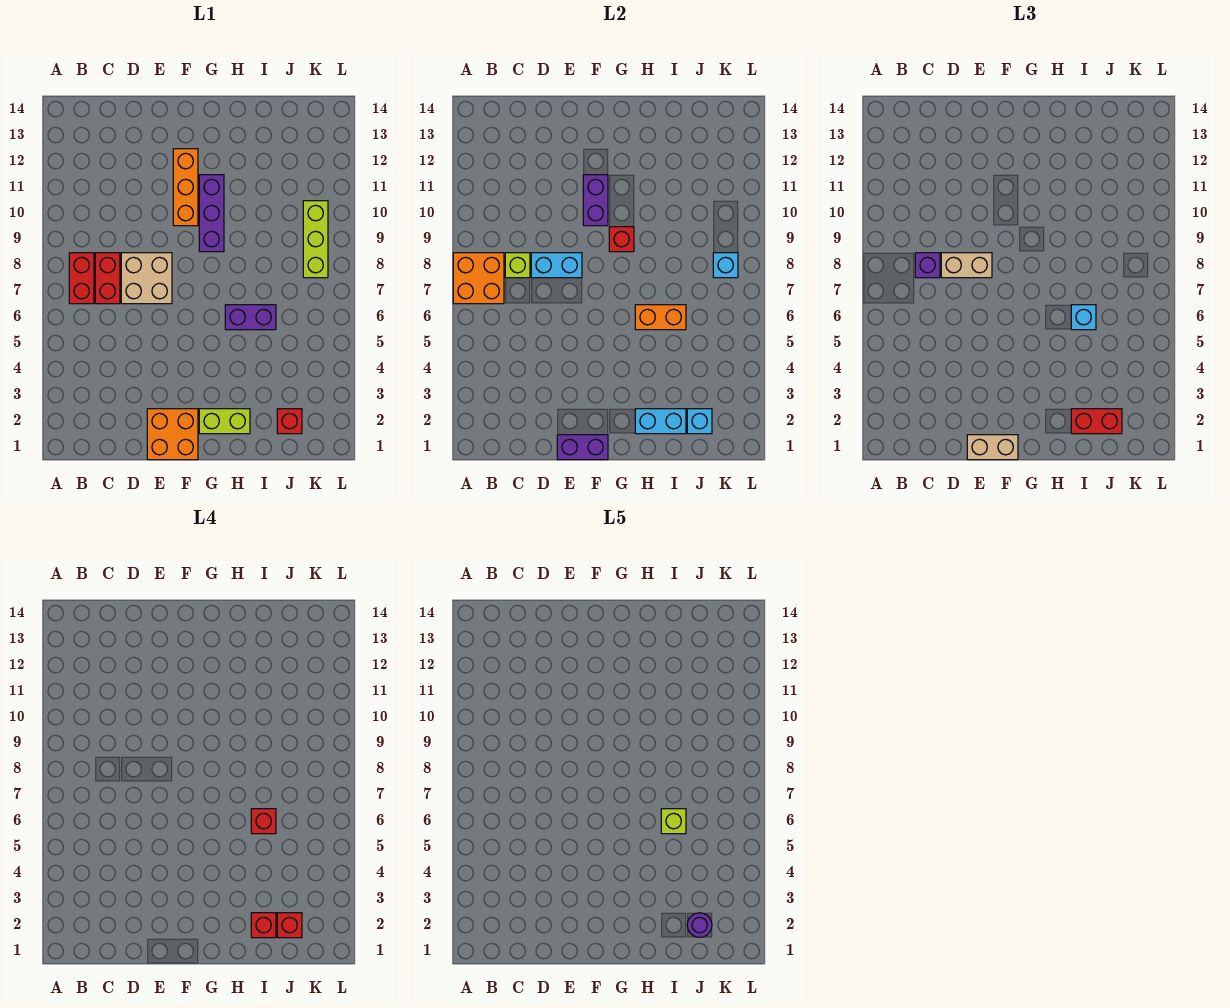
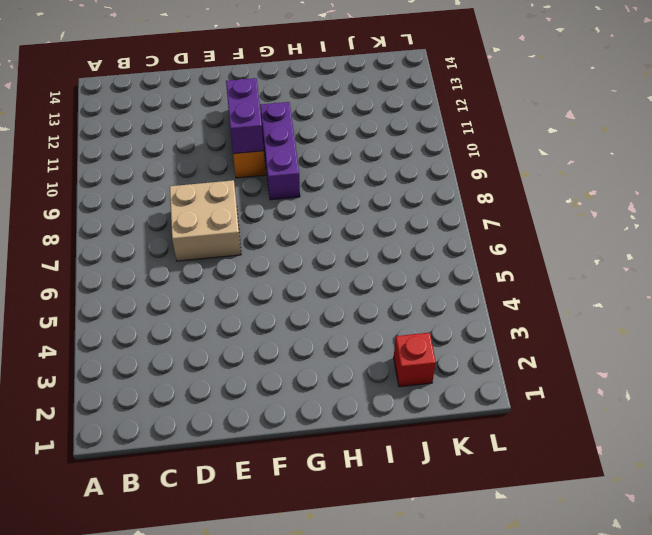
none -> red 1x2 brick [69,253,94,304]
none -> red 1x2 brick [95,253,120,304]
none -> orange 2x2 brick [147,409,198,460]
none -> lime 1x2 brick [199,409,250,434]

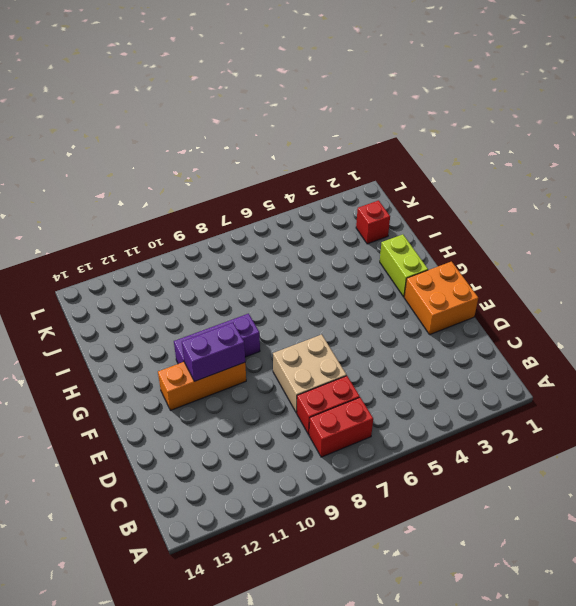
none -> purple 1x2 brick [225,305,276,330]
none -> lime 1x3 brick [303,201,328,278]
none -> orange 2x2 brick [453,253,504,304]
none -> lime 1x1 brick [505,253,530,278]

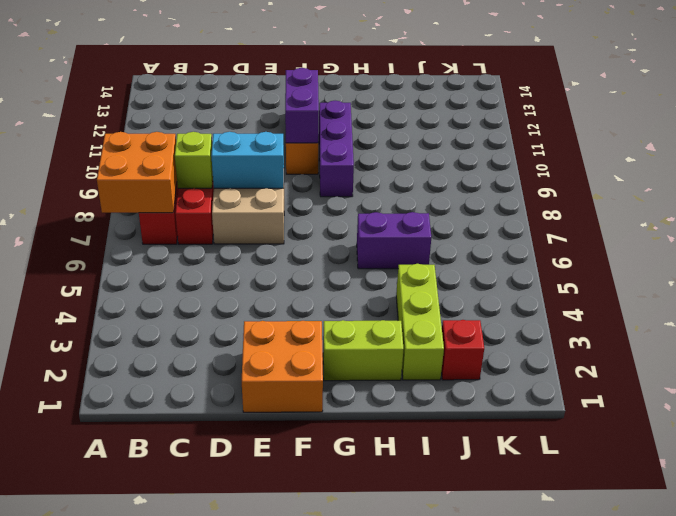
lime 1x3 brick [396,264,444,380] -> lime 1x3 brick moved to [303,201,328,278]
none -> purple 1x2 brick [557,435,608,460]
none -> red 1x1 brick [609,227,634,252]
none -> cyan 1x2 brick [635,409,686,434]
none -> orange 1x2 brick [635,305,686,330]

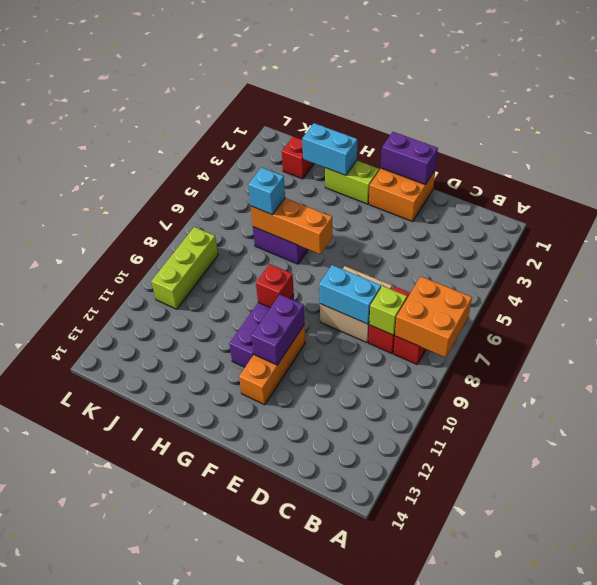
orange 1x3 brick [251,198,332,254] -> orange 1x2 brick [635,305,686,330]
none -> cyan 1x1 brick [687,409,712,434]
none -> cyan 1x1 brick [713,253,738,278]
none -> purple 1x1 brick [915,253,940,278]
none -> tan 1x2 brick [941,253,992,278]

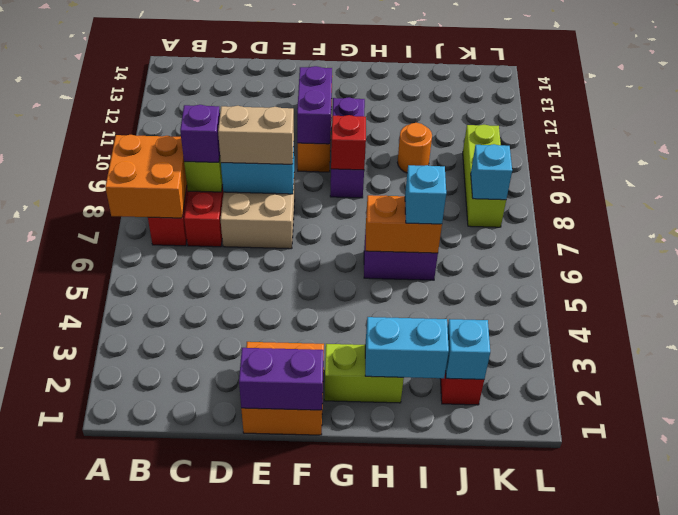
orange 1x1 round brick [398,123,432,173] -> none
none -> tan 1x2 brick [967,435,1018,460]
none -> red 1x2 brick [1071,409,1122,434]
none -> red 1x1 brick [251,913,276,938]
none -> red 1x1 brick [251,809,276,834]

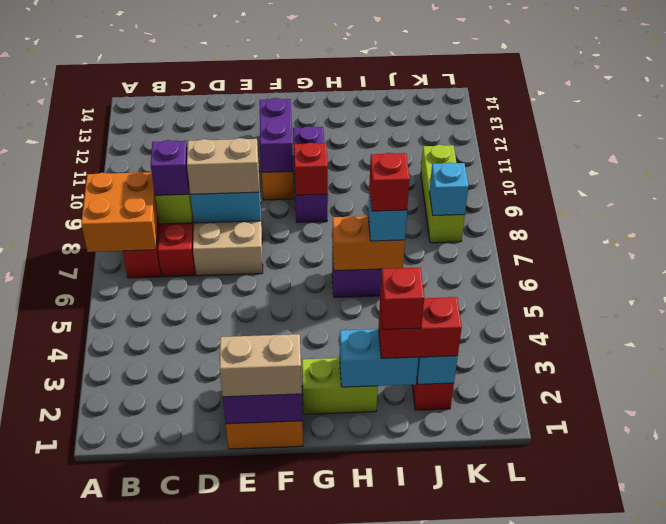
none -> red 1x1 brick [277,913,302,938]
none -> lime 1x1 brick [661,809,686,834]
none -> purple 1x1 round brick [687,913,712,937]

